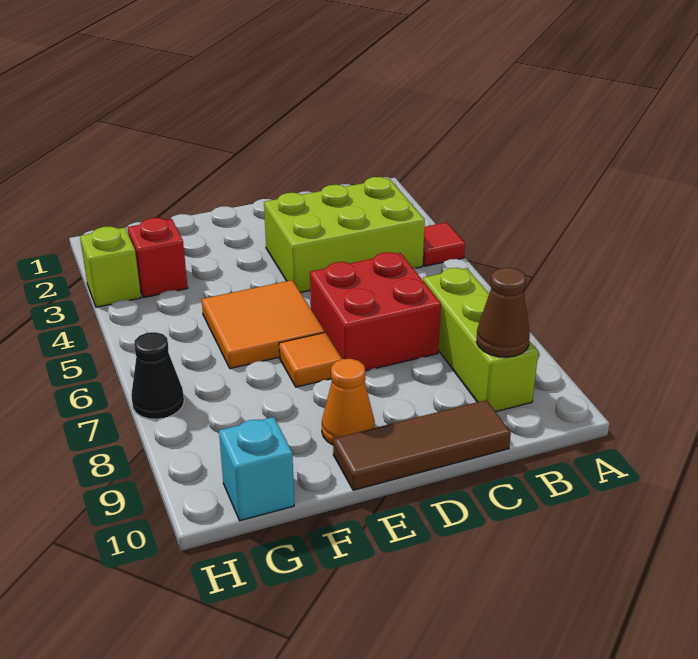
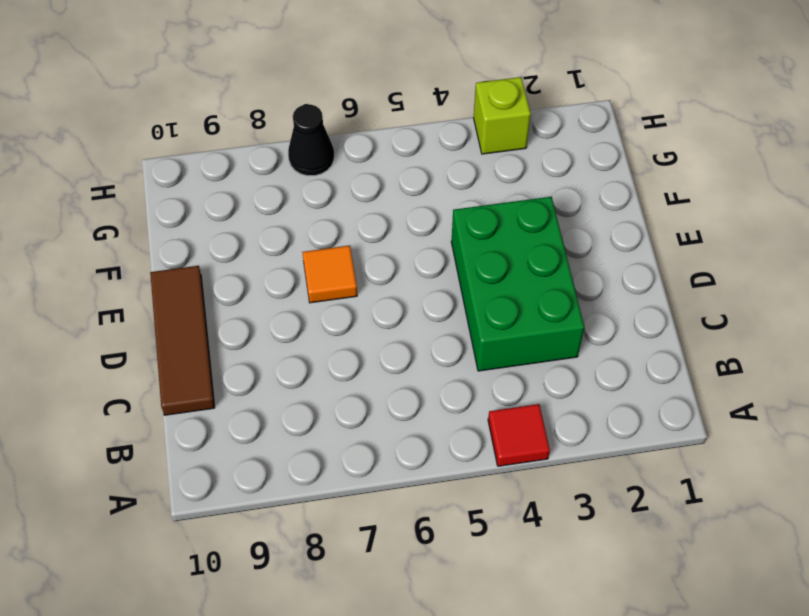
green 2x3 brick [451,197,584,371] -> lime 2x3 brick [264,177,425,293]
none -> lime 1x3 brick [423,268,538,412]
none -> red 2x2 brick [310,252,441,371]
none -> orange 2x2 tile [202,280,325,369]

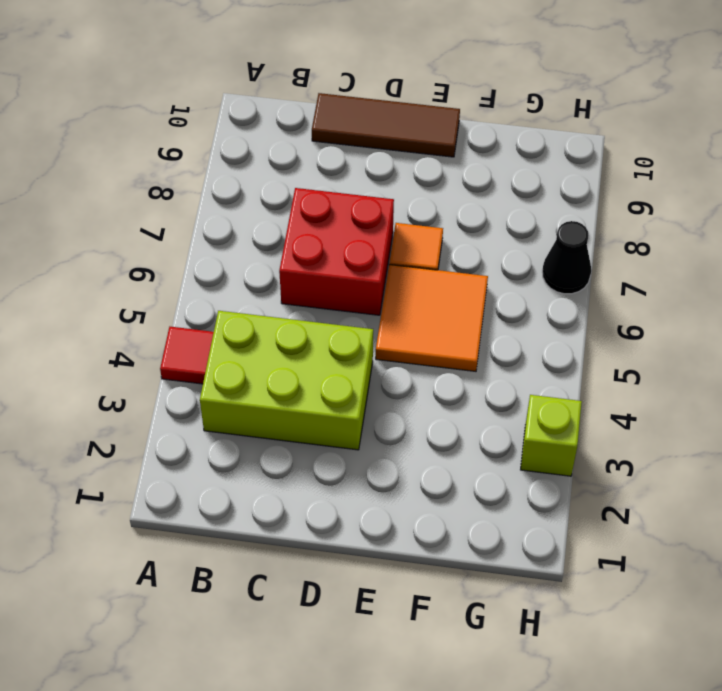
none -> lime 1x3 brick [423,268,538,412]
none -> orange 1x1 cone [322,359,375,445]
none -> red 1x1 brick [128,218,188,297]

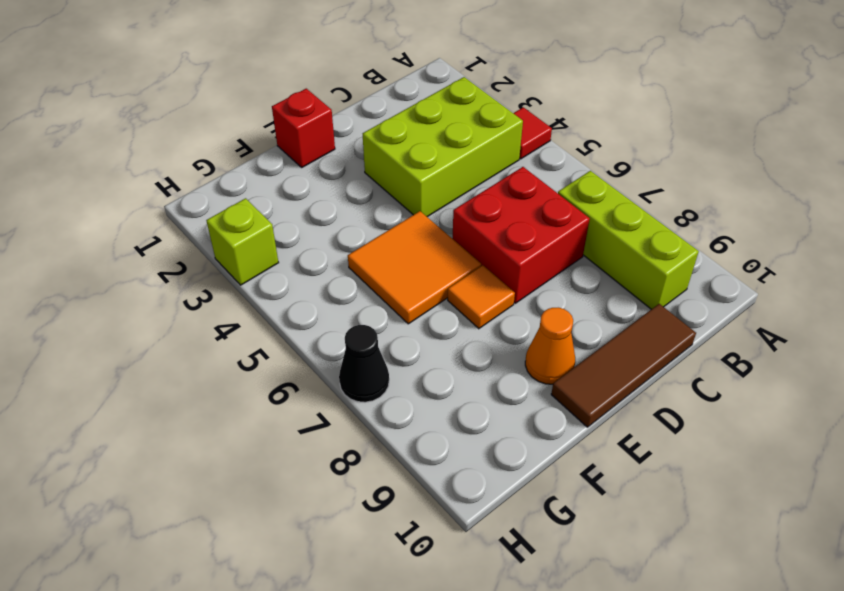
red 1x1 brick [272,89,335,167] -> red 1x1 brick moved to [128,218,188,297]
none -> cyan 1x1 brick [219,417,294,521]
none -> brown 1x1 cone [476,268,530,357]

